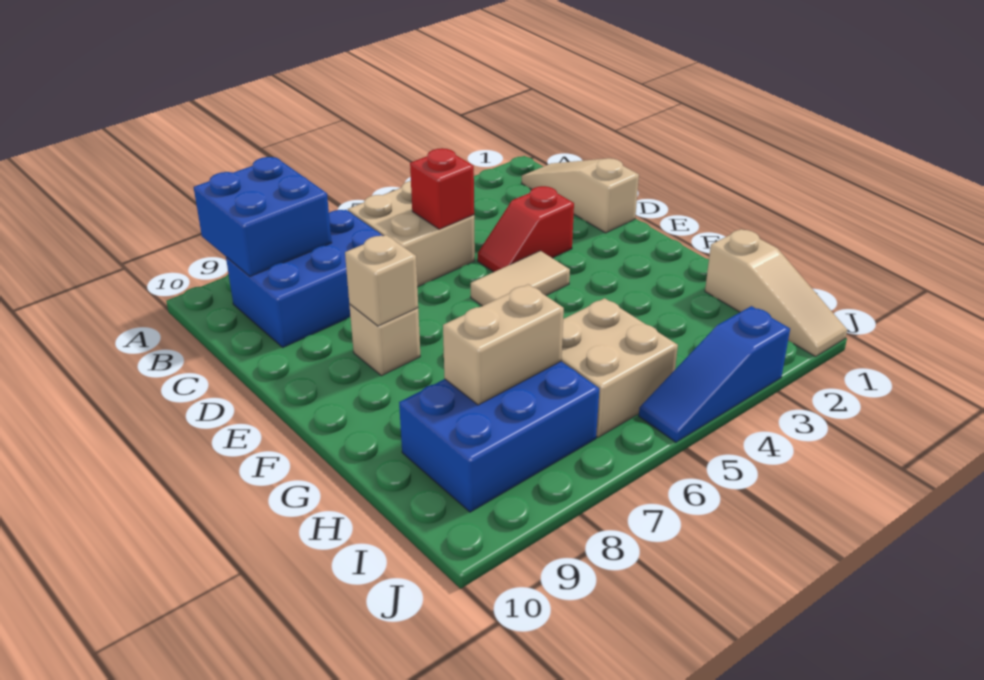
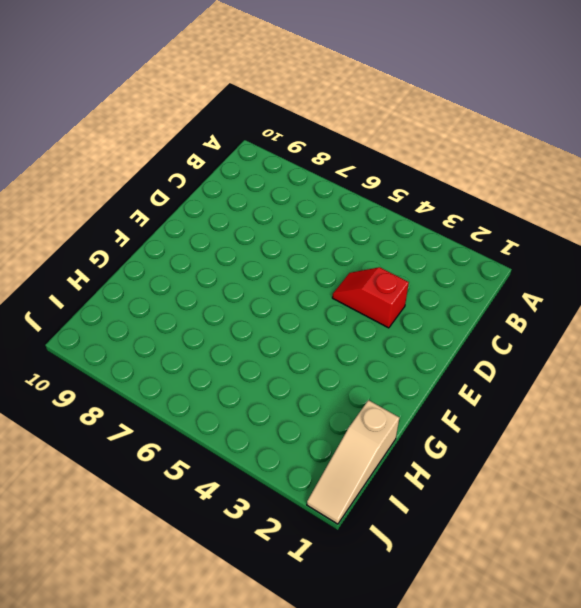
none -> tan 1x3 slope [522,158,639,233]
none -> tan 2x2 brick [348,181,475,287]
none -> blue 2x3 brick [226,210,383,347]

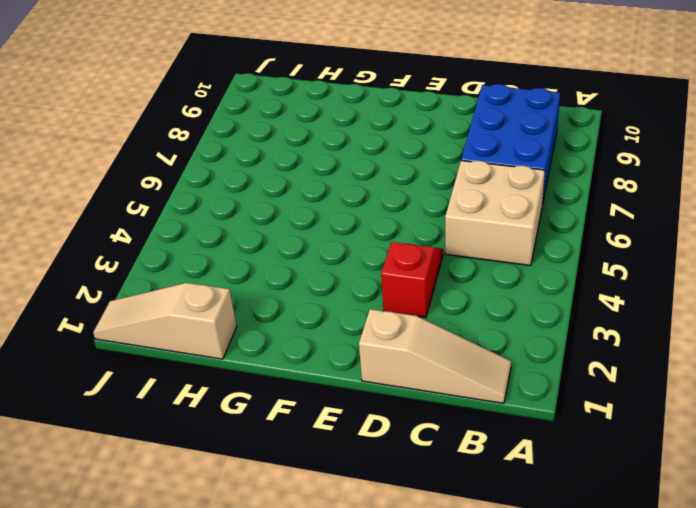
none -> tan 1x2 tile [471,251,570,306]
none -> tan 1x1 brick [350,305,420,376]
none -> tan 2x2 brick [561,298,678,437]

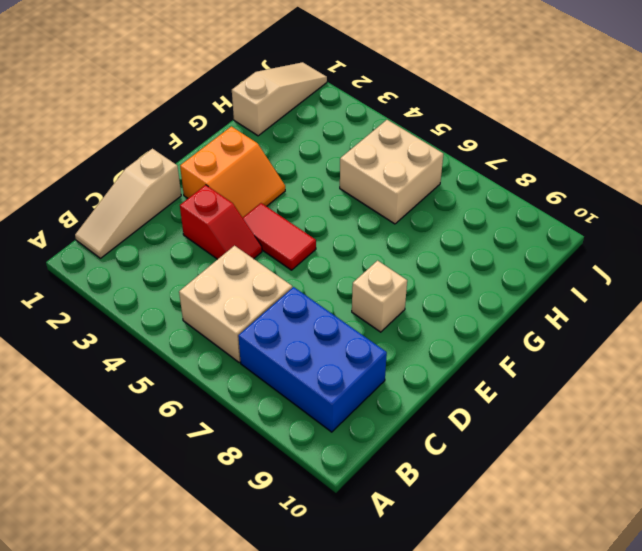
orange 2x2 slope [180,126,285,218] -> none
red 1x2 tile [243,203,316,270] -> tan 1x2 tile [471,251,570,306]
none -> blue 2x3 brick [399,362,599,512]
none -> blue 1x3 slope [639,306,790,442]
none -> blue 2x2 brick [194,157,332,276]

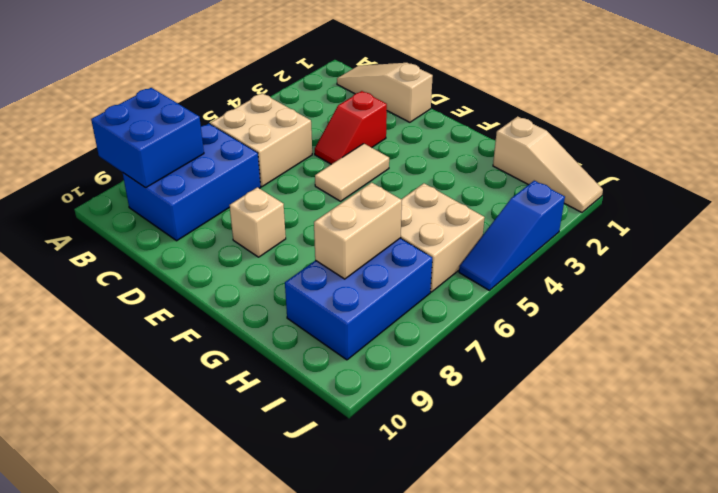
none -> red 1x1 brick [410,148,474,229]
none -> tan 1x1 brick [345,235,418,326]

